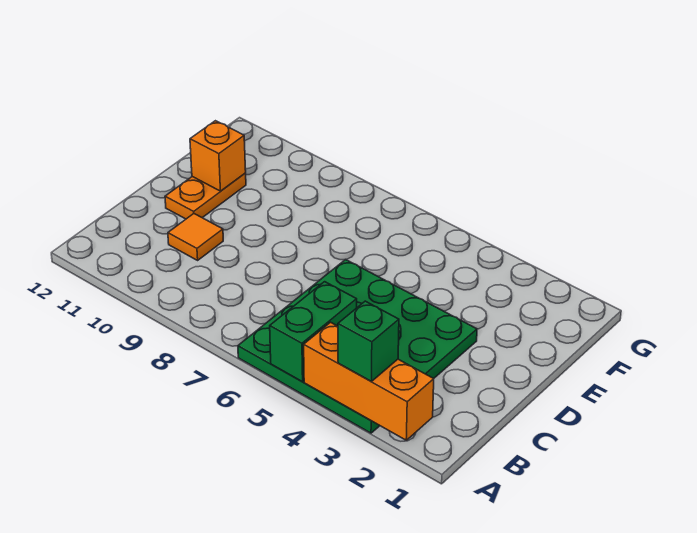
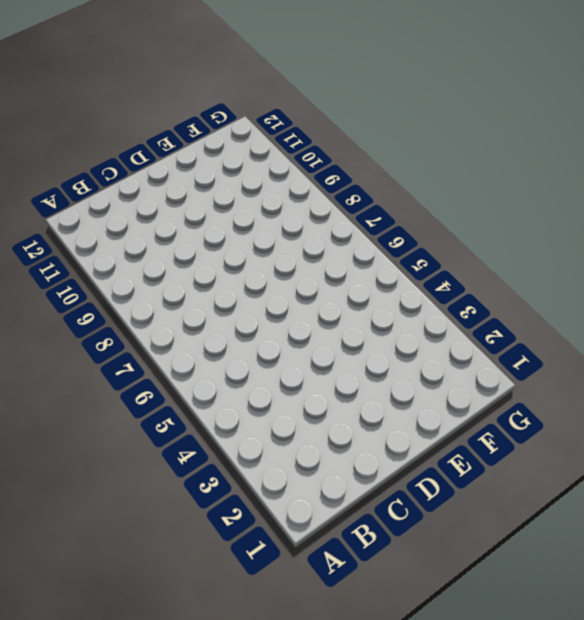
none -> green 4x4 plate [238,260,477,433]
none -> orange 1x1 tile [168,214,223,260]

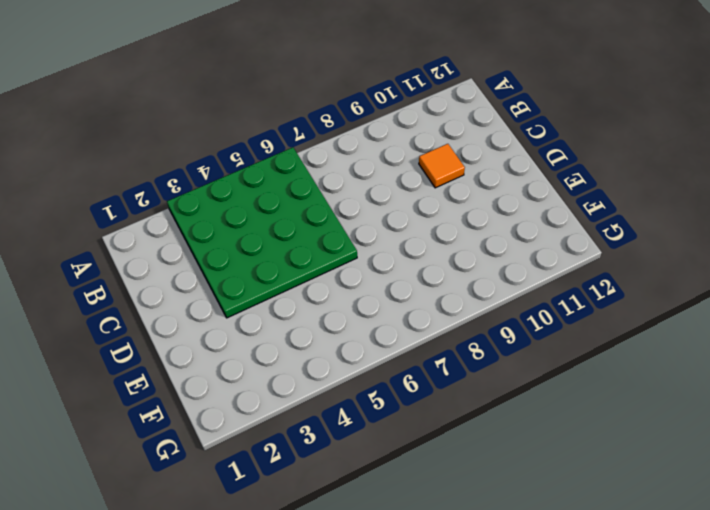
none -> orange 1x2 plate [165,173,246,219]
none -> orange 1x3 brick [304,322,434,440]

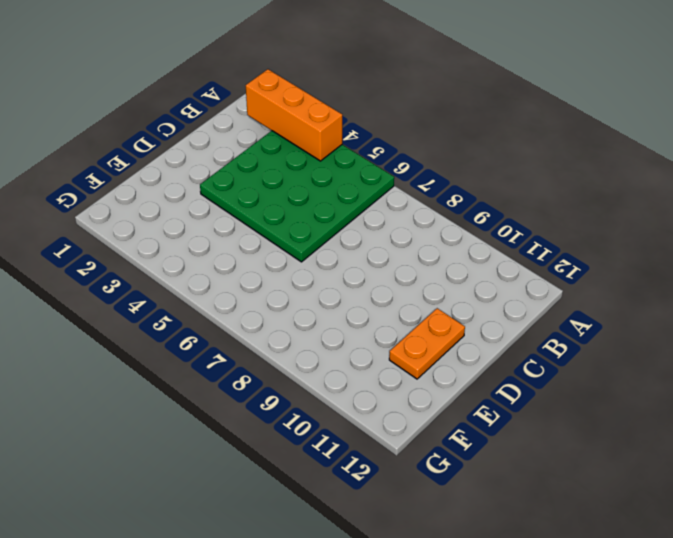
none -> orange 1x1 tile [168,214,223,260]
none -> green 1x2 brick [270,282,357,382]

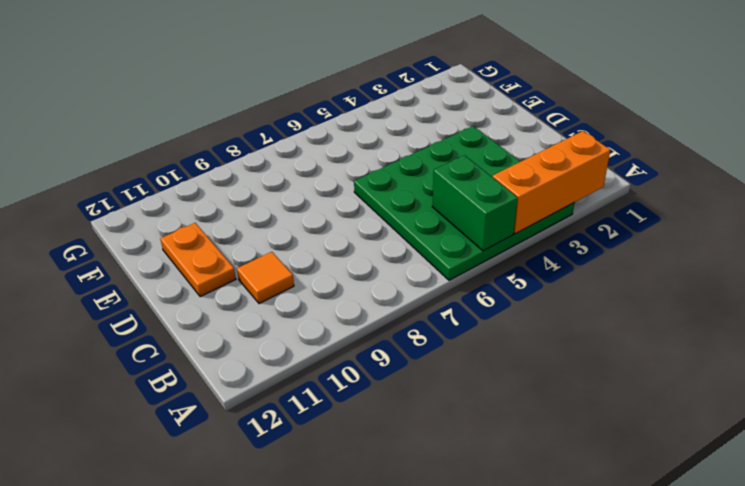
none -> orange 1x1 brick [190,121,246,191]
none -> green 1x1 brick [338,301,399,381]

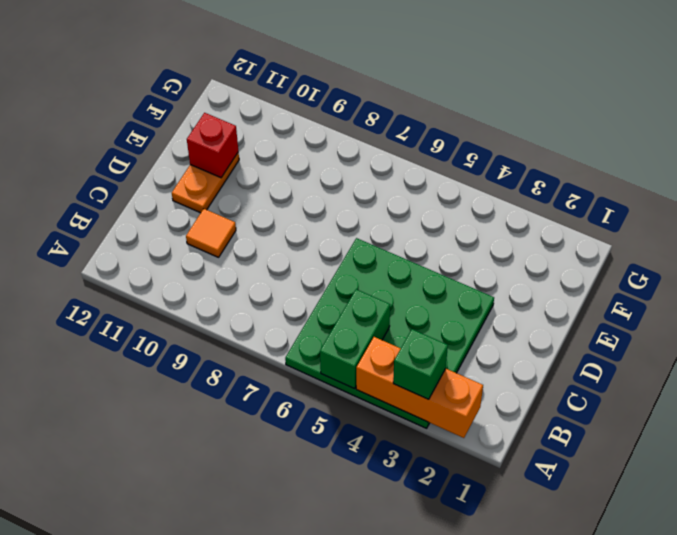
red 1x1 brick [187,113,238,178] -> orange 1x1 brick [190,121,246,191]

